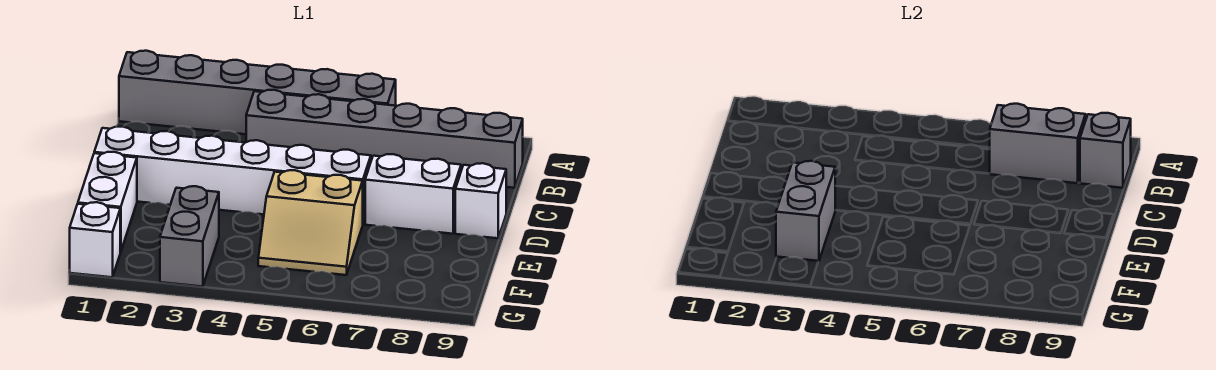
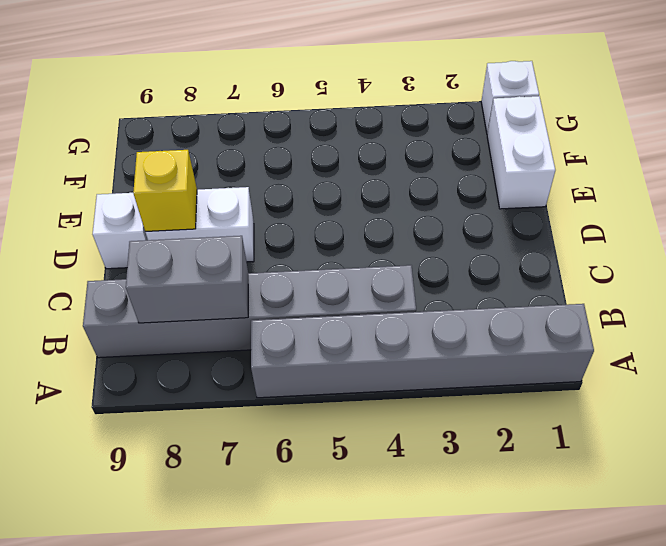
yellow 1x1 brick [133,150,197,231] -> none
none -> white 1x6 brick [94,127,371,223]
none -> tan 2x2 slope [258,170,363,275]
none -> grey 1x2 brick [160,186,219,287]

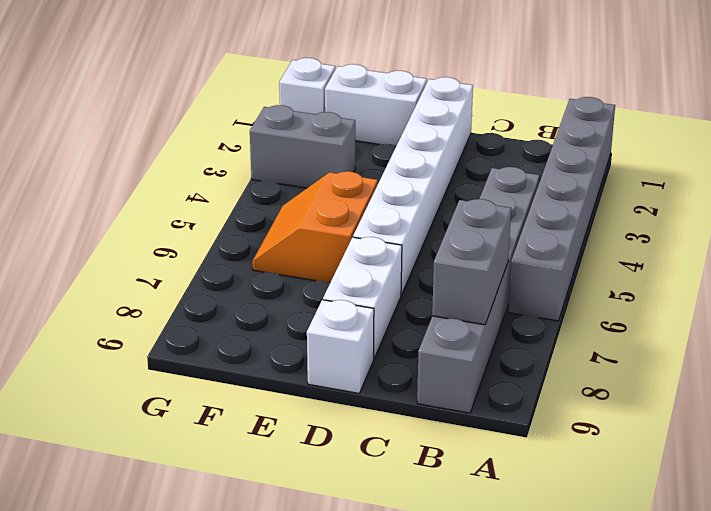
orange 2x2 slope [252,171,378,283] -> tan 2x2 slope [258,170,363,275]
none -> grey 1x1 brick [1080,113,1131,188]
none -> grey 1x2 brick [776,161,835,261]

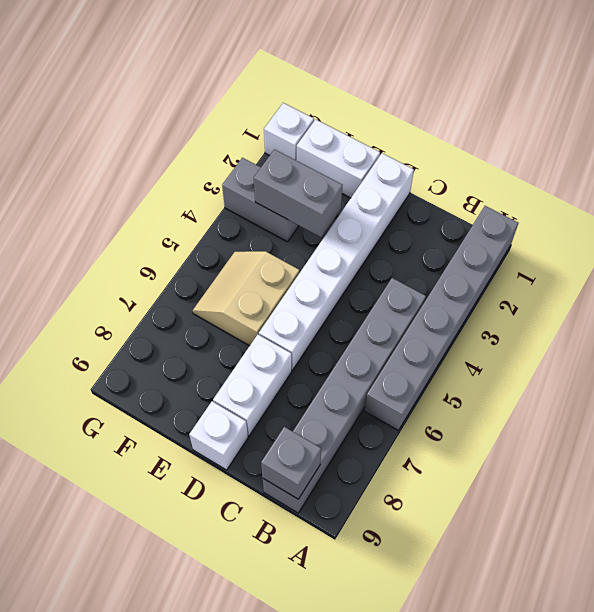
none -> grey 1x2 brick [989,104,1086,183]

